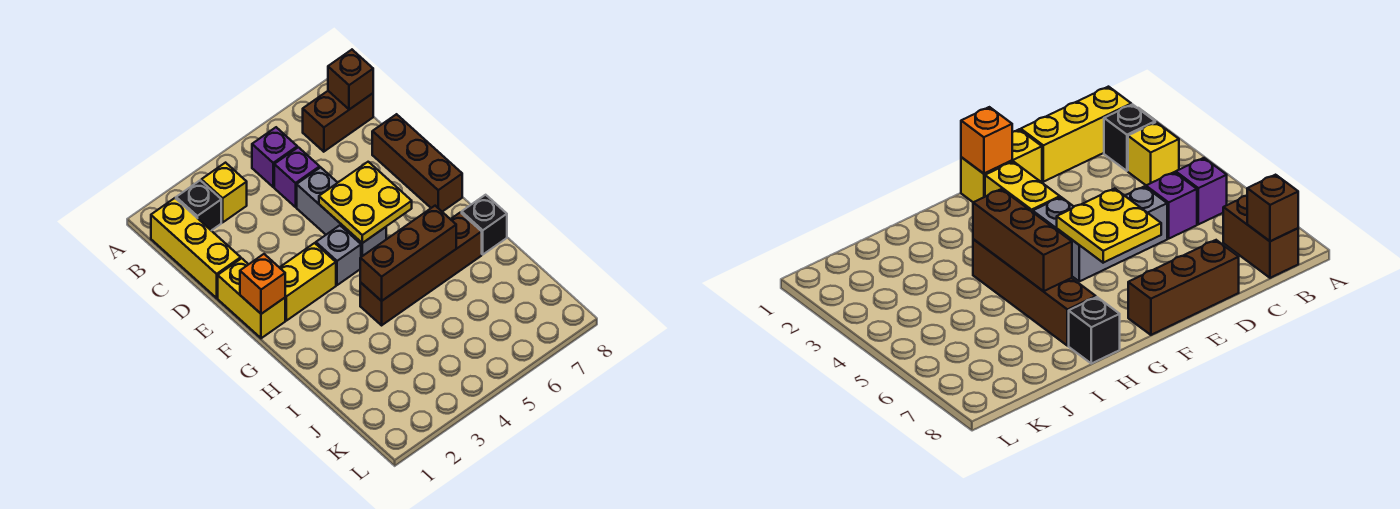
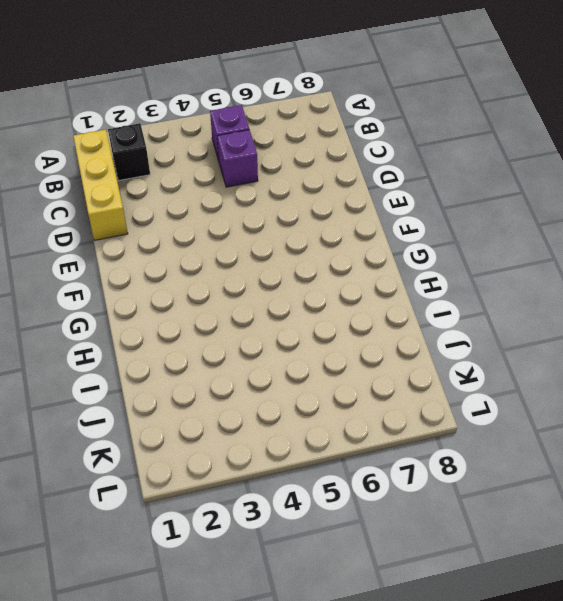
none -> yellow 1x1 brick [201,163,247,222]
none -> brown 1x2 brick [303,91,373,152]
none -> grey 1x3 brick [297,167,386,257]

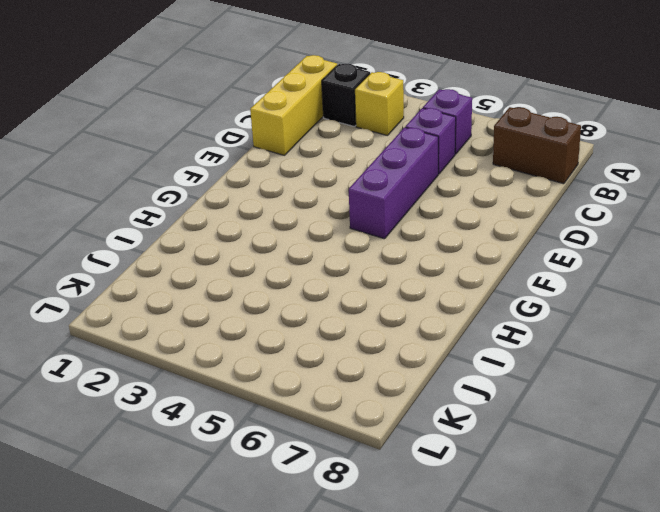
purple 1x3 brick [349,127,438,239] -> grey 1x3 brick [297,167,386,257]
none -> brown 1x3 brick [372,114,462,212]
none -> yellow 1x2 brick [218,258,285,338]
none -> yellow 1x2 brick [279,243,336,321]

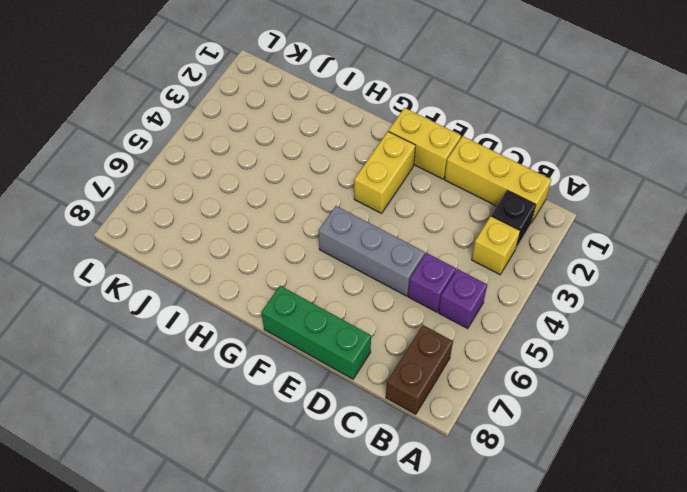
green 1x3 brick [261,286,371,379] -> brown 1x3 brick [372,114,462,212]
none -> grey 1x1 brick [316,225,361,285]
none -> brown 1x4 brick [360,212,482,325]
none -> black 1x1 brick [462,195,507,254]

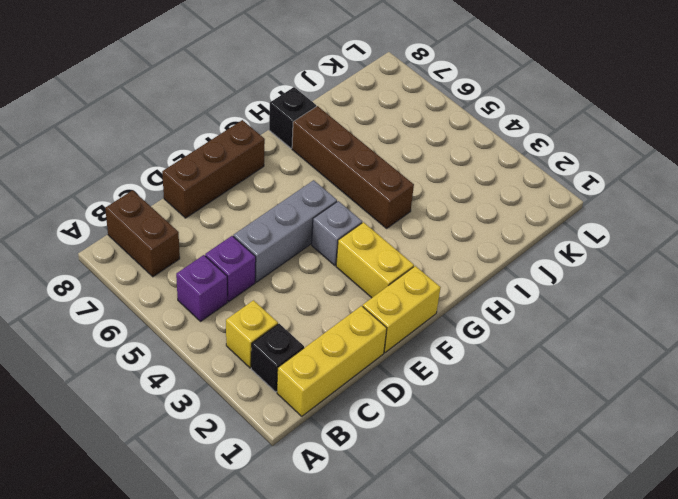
none -> brown 1x1 brick [328,50,373,110]
none -> yellow 2x2 plate [319,162,412,243]
none -> orange 1x1 brick [240,254,285,314]

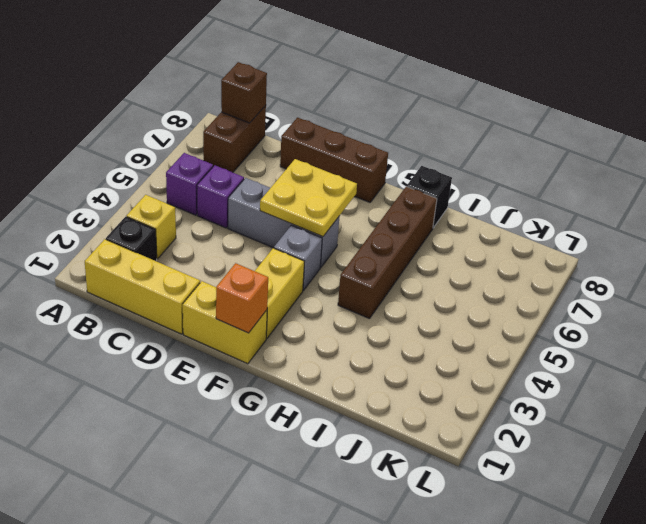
none -> brown 1x3 brick [360,206,456,301]

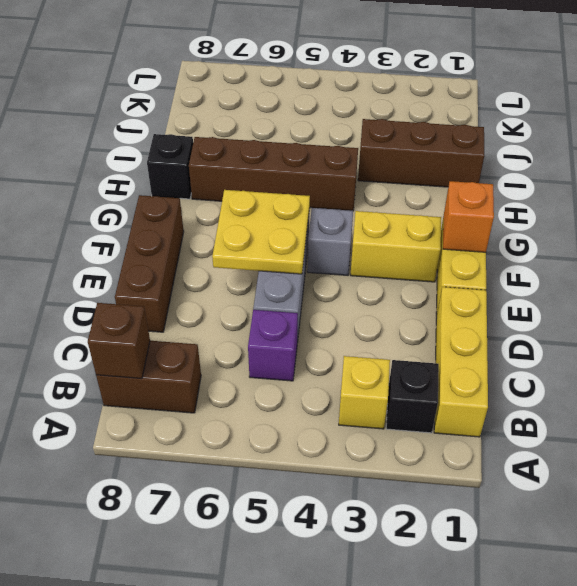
brown 1x3 brick [358,119,484,187] -> brown 1x3 brick moved to [360,206,456,301]
none -> purple 1x1 brick [252,127,297,187]

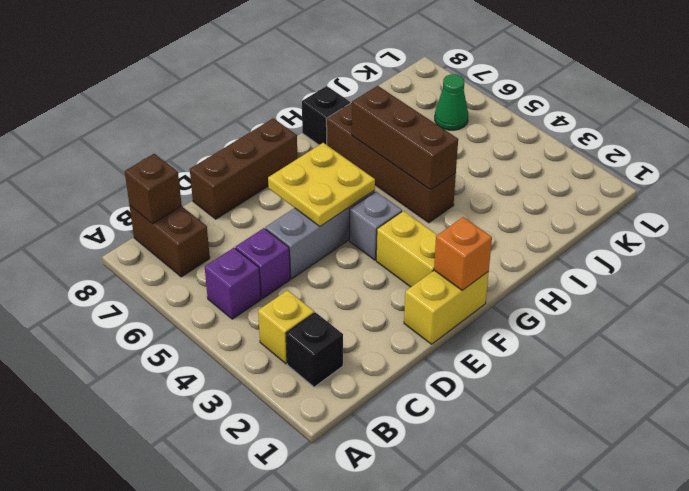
green 1x1 cone [435,74,468,130] -> none
none -> yellow 1x3 brick [151,198,241,298]

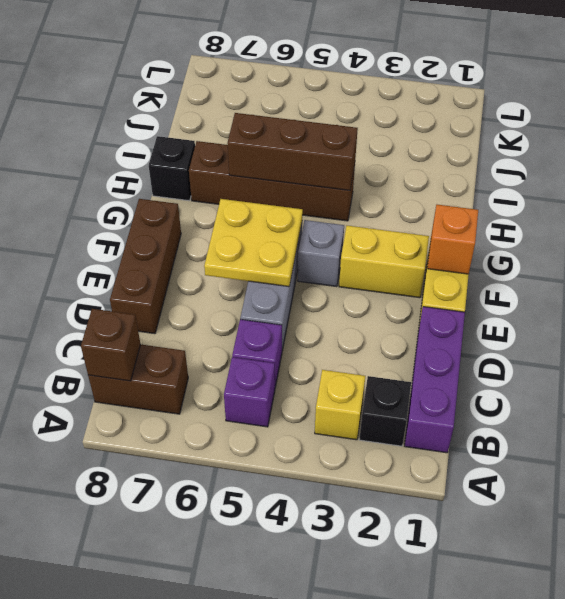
purple 1x3 brick [405,307,465,453] -> yellow 1x3 brick [151,198,241,298]

